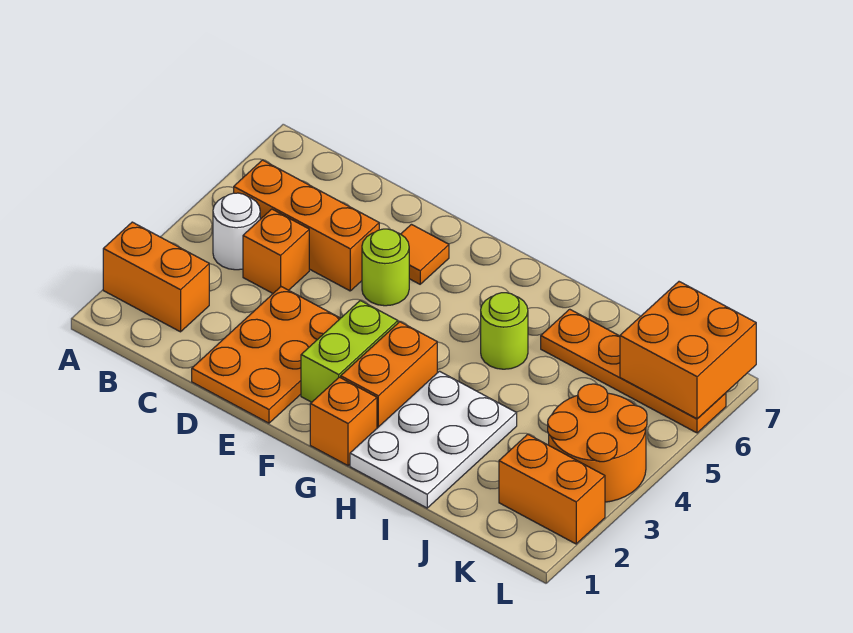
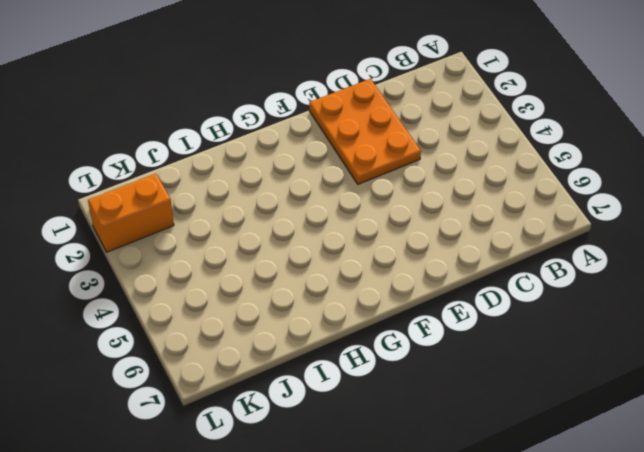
none -> orange 1x2 brick [103,222,209,332]
none -> white 1x1 round brick [213,193,260,270]
none -> orange 1x3 brick [234,160,379,291]

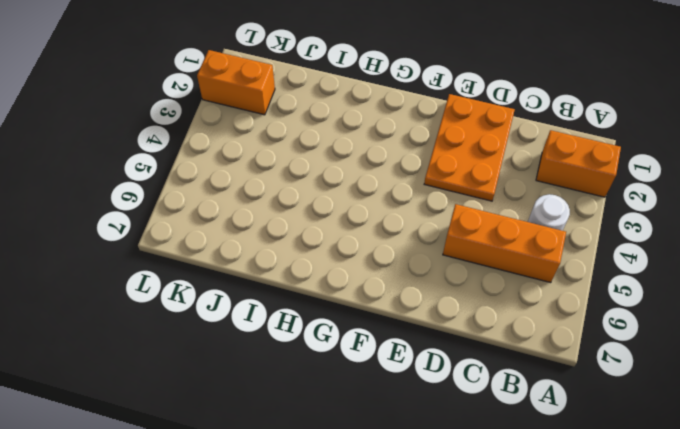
none -> orange 1x1 brick [243,209,309,293]
none -> lime 1x1 round brick [362,229,409,306]
none -> orange 1x1 tile [401,224,449,284]

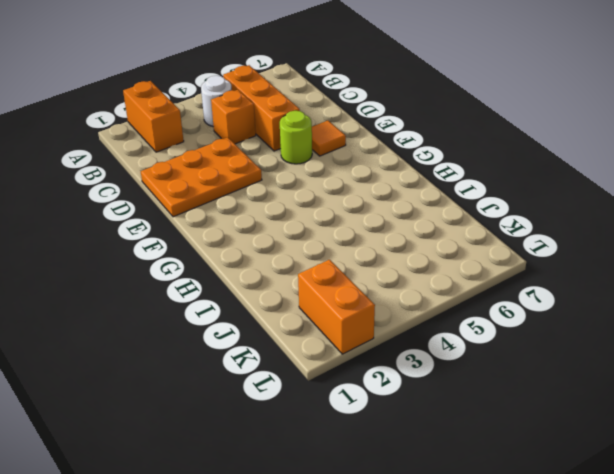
none -> lime 1x2 brick [301,301,398,402]
none -> orange 1x1 brick [310,377,377,466]
none -> orange 1x2 brick [341,322,437,428]

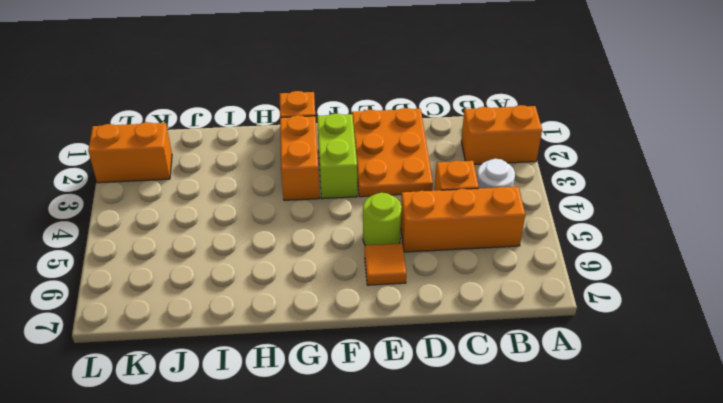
none -> white 2x3 plate [350,371,517,508]
none -> lime 1x1 round brick [481,293,528,369]
none -> orange 1x4 plate [541,309,726,433]

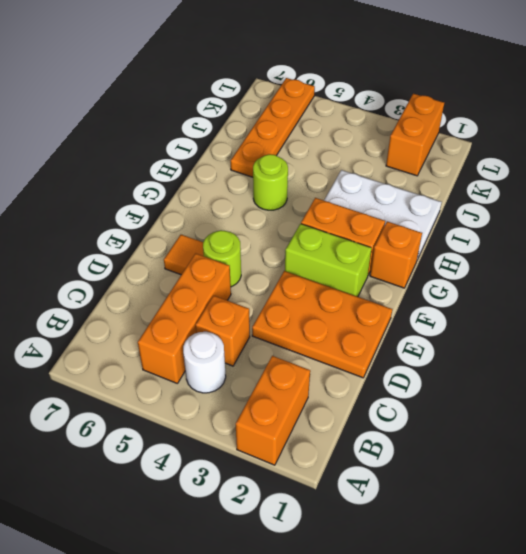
none -> orange 2x2 round brick [548,384,647,502]
none -> orange 2x2 brick [620,282,756,419]

